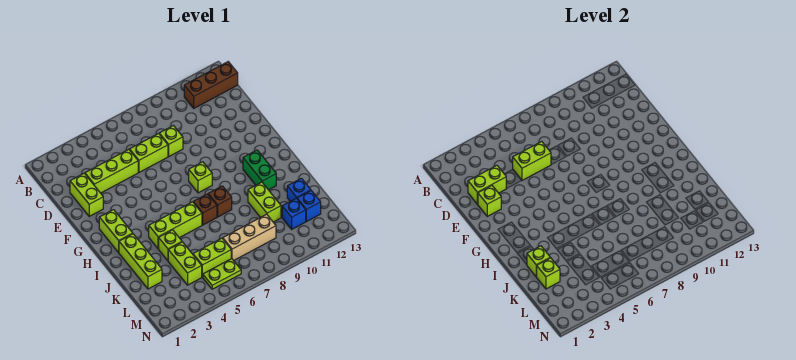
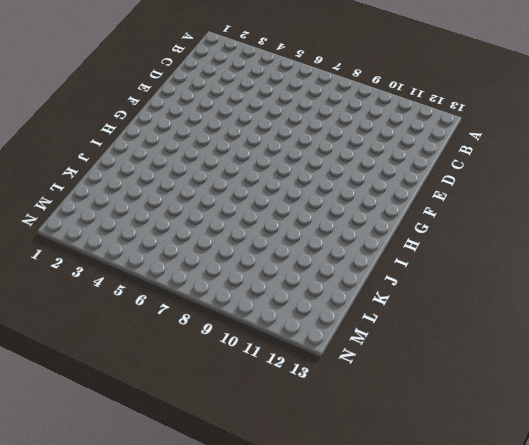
none -> brown 1x3 brick [184,62,238,108]
none -> lime 1x2 brick [70,173,103,216]
none -> lime 1x3 brick [85,149,138,193]

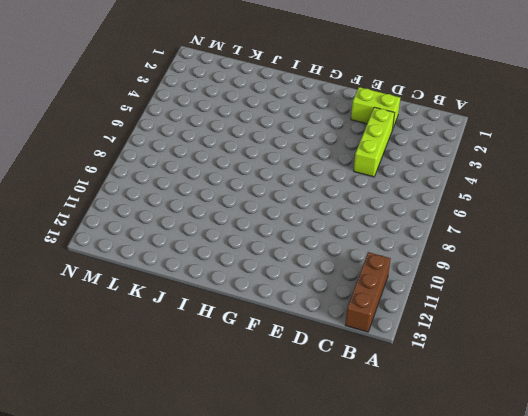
none -> lime 1x2 brick [130,134,168,172]
none -> lime 1x1 brick [159,126,183,156]
none -> lime 1x2 brick [99,210,133,252]

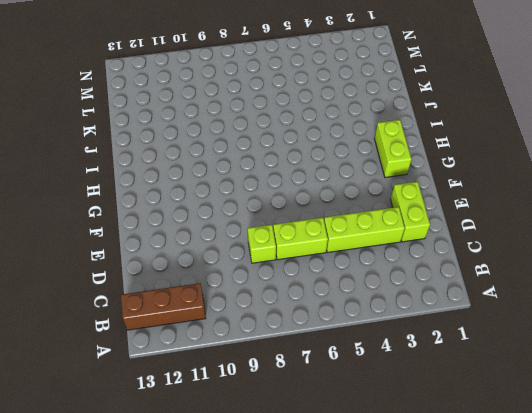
none -> lime 1x1 brick [189,162,212,193]
none -> green 1x2 brick [243,150,276,190]
none -> lime 1x3 brick [119,234,162,289]

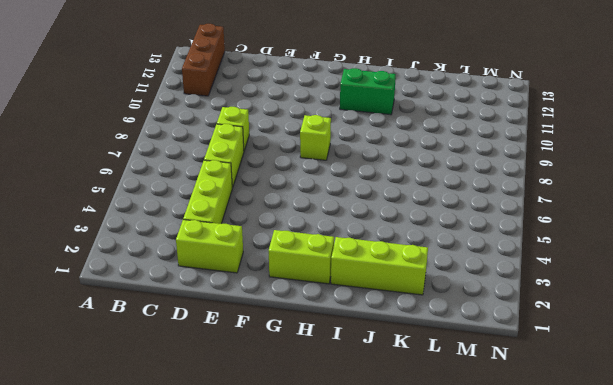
none -> lime 1x3 brick [149,202,202,249]
none -> brown 1x1 brick [193,194,217,225]
none -> brown 1x1 brick [208,186,232,217]

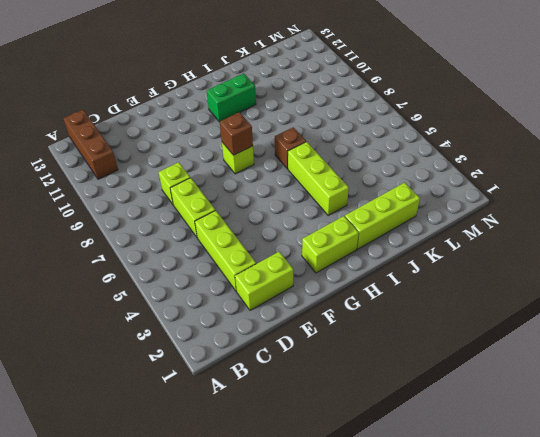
brown 1x1 brick [220,112,253,155] -> brown 1x1 brick moved to [208,186,232,217]
none -> lime 1x1 brick [159,230,182,261]
none -> lime 1x2 brick [248,182,281,222]
none -> lime 1x2 brick [168,242,202,285]

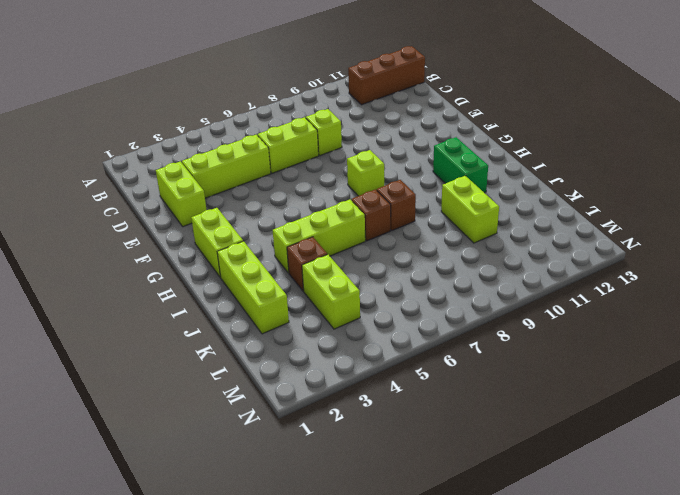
brown 1x1 brick [287,237,327,291] -> lime 1x1 brick [159,230,182,261]
none -> blue 1x1 brick [287,178,311,201]
none -> lime 1x2 brick [193,238,231,277]
none -> tan 1x3 brick [223,214,276,260]

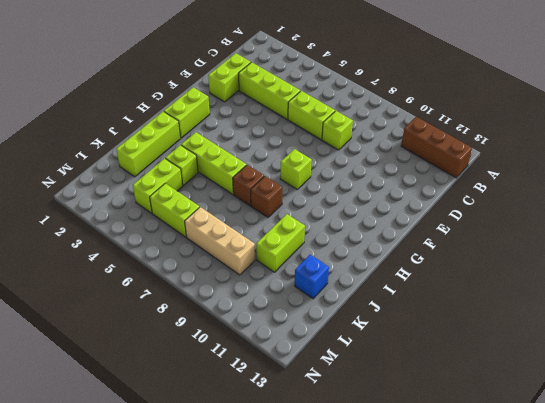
none -> green 1x2 brick [243,150,276,190]
none -> blue 1x1 brick [282,198,306,229]
none -> blue 1x1 brick [297,191,321,222]

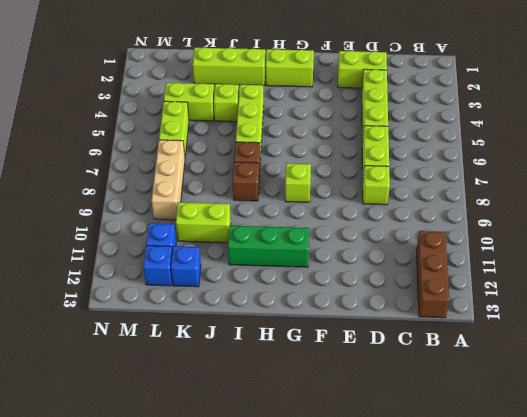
green 1x3 brick [228,226,309,267] -> green 1x2 brick [243,150,276,190]
none -> lime 1x2 plate [203,258,241,289]
none -> lime 1x2 brick [468,166,506,204]
none -> lime 1x2 brick [513,141,551,180]

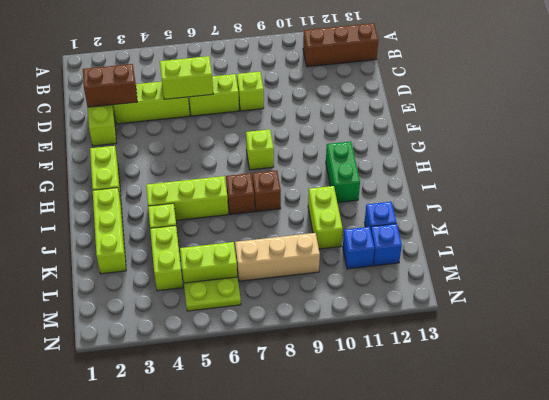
brown 1x2 brick [83,64,137,107] -> lime 1x2 brick [468,166,506,204]
none -> lime 1x1 brick [478,186,501,216]
none -> lime 1x1 brick [527,246,550,277]
none -> lime 1x1 brick [537,258,560,289]

